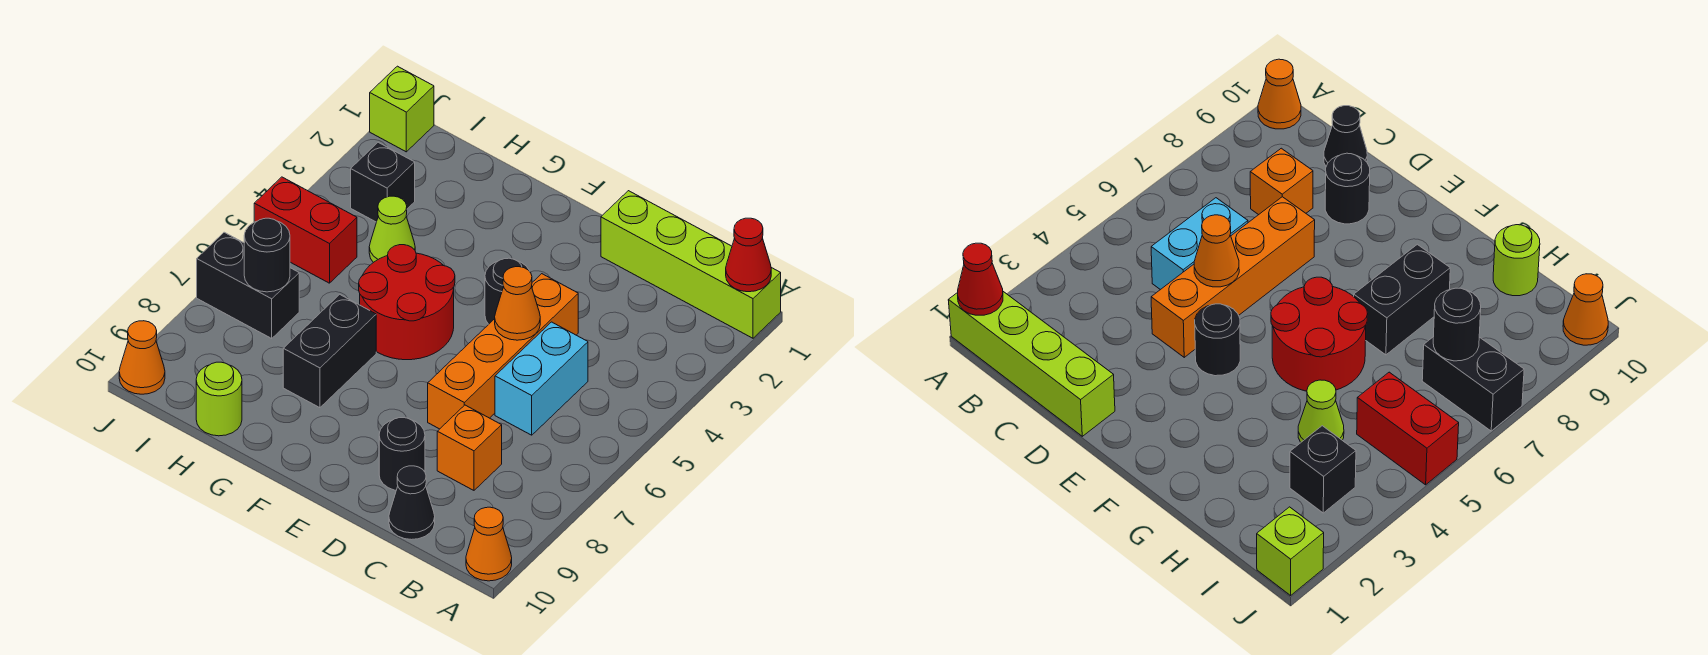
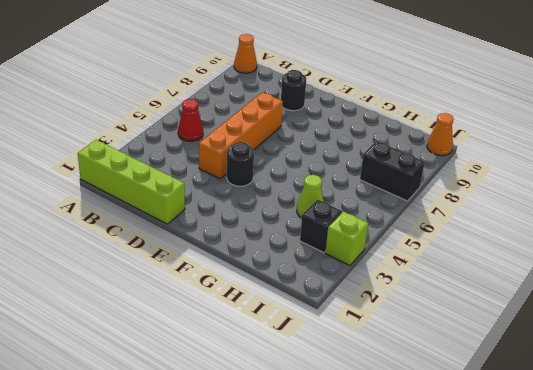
red 1x1 cone [178,99,203,141] -> red 1x1 cone moved to [726,218,771,292]
lime 1x1 brick [325,212,368,265] -> lime 1x1 brick moved to [370,66,434,152]
none -> cyan 1x2 brick [495,322,588,435]
none -> orange 1x1 brick [437,405,502,490]
none -> black 1x1 cone [389,466,435,540]

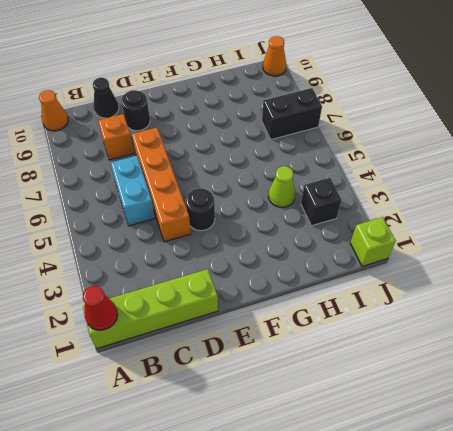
none -> red 2x2 round brick [359,245,455,360]
none -> black 1x2 brick [283,294,376,408]
none -> lime 1x1 round brick [196,362,242,436]

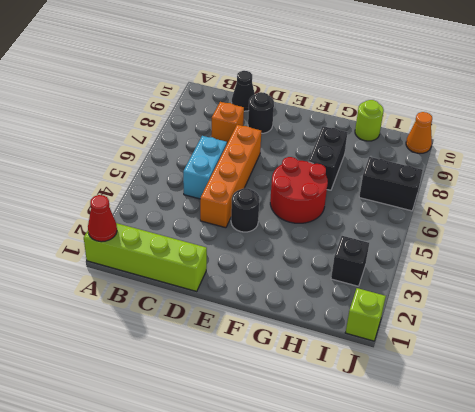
none -> orange 1x1 cone [466,507,512,581]
none -> lime 1x1 cone [369,196,415,263]
none -> red 1x2 brick [254,177,357,283]

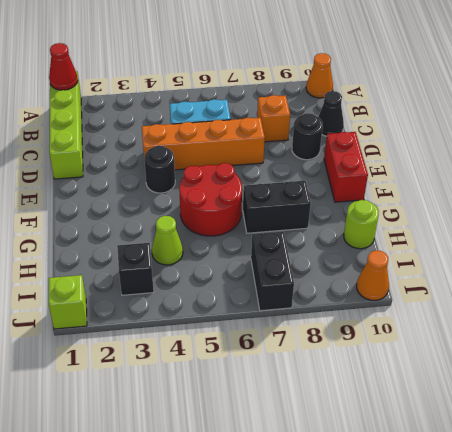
red 1x2 brick [324,132,368,202] -> red 1x2 brick moved to [254,177,357,283]
none -> orange 1x1 cone [495,267,540,340]
none -> black 1x1 round brick [244,218,290,292]

